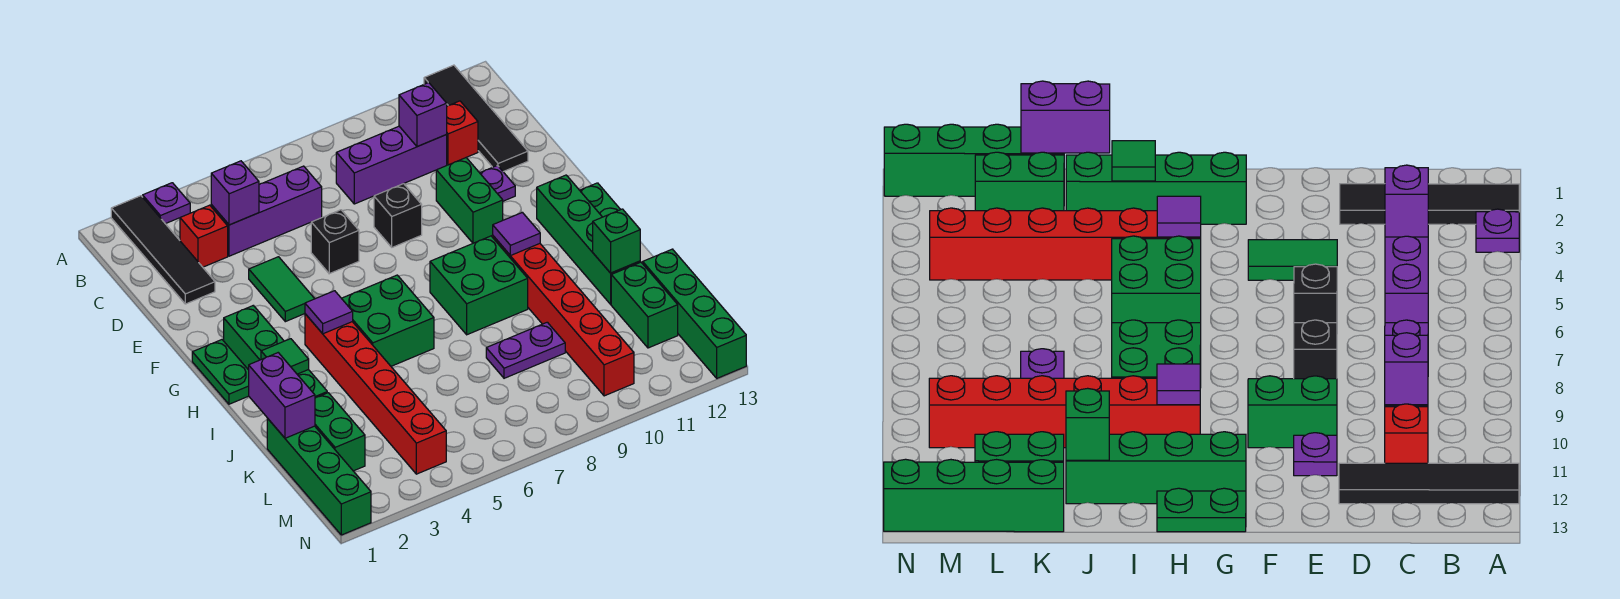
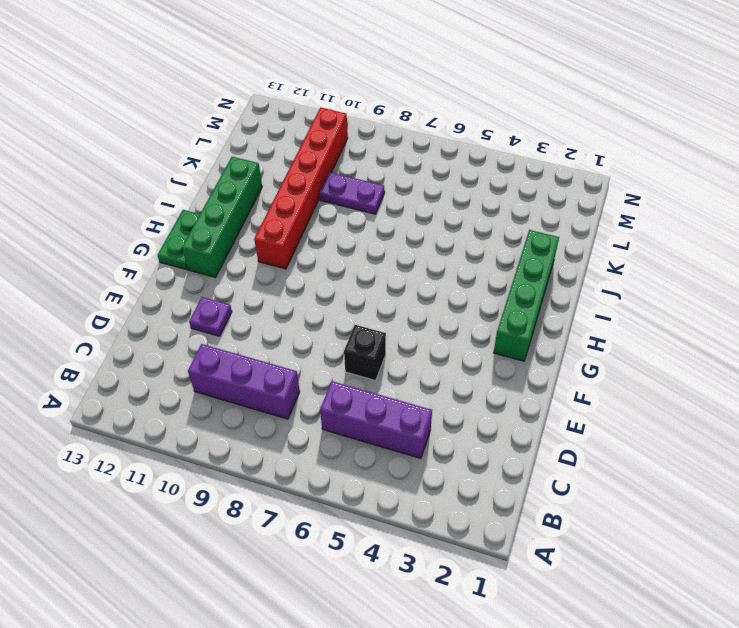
none -> black 1x4 tile [111,196,215,304]
none -> purple 1x1 plate [143,183,190,224]
none -> black 1x4 tile [424,65,528,172]
none -> red 1x1 brick [180,205,228,267]

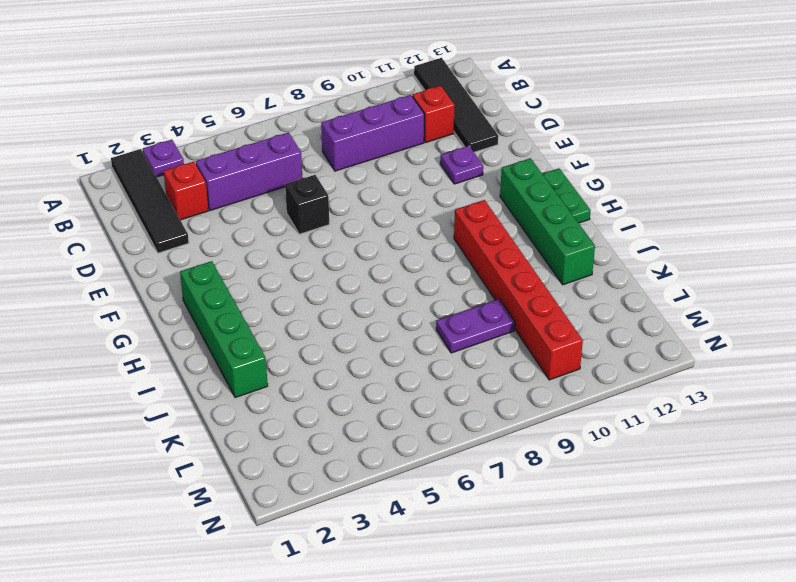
none -> green 1x2 tile [249,257,315,322]
none -> black 1x1 brick [374,184,422,247]
none -> green 1x2 brick [436,158,503,243]
none -> green 1x2 plate [192,340,249,404]

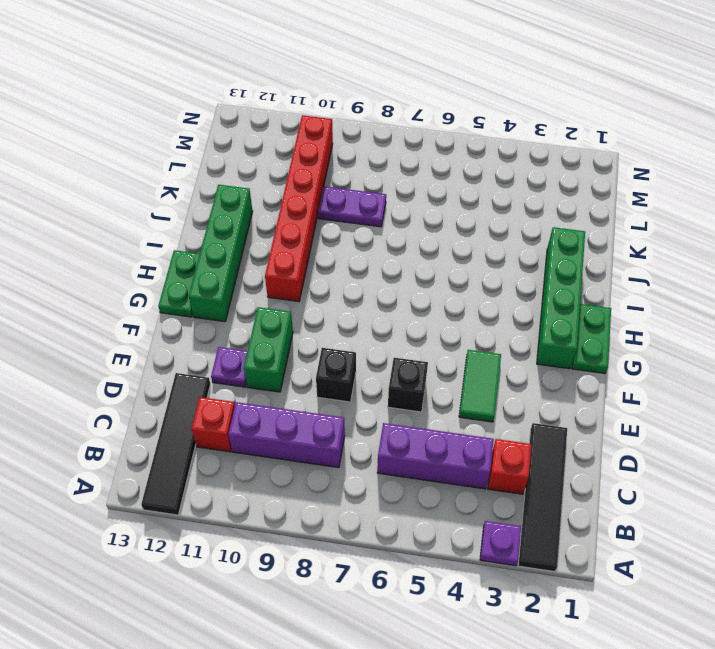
none -> red 1x6 brick [305,314,446,474]
none -> green 2x2 brick [342,275,434,366]
none -> green 2x2 brick [430,236,528,335]
none -> green 1x4 brick [267,418,371,535]

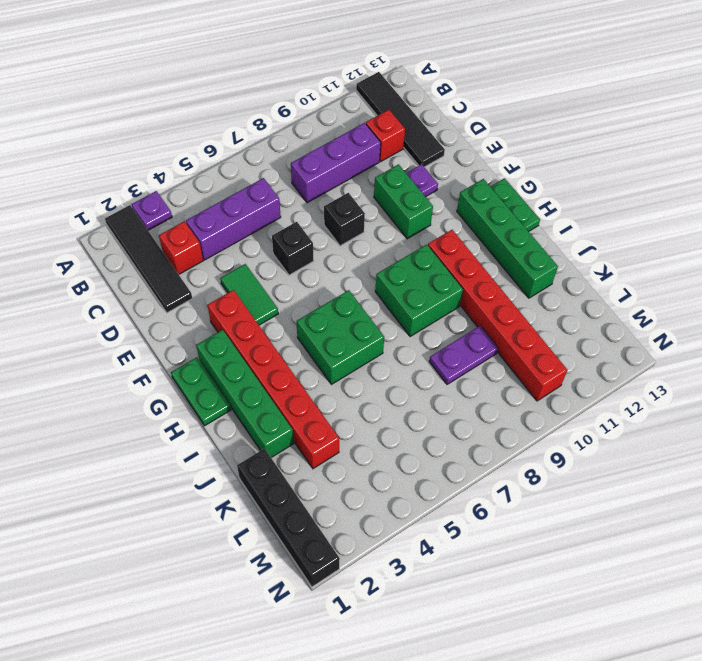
red 1x6 brick [208,290,339,469] -> red 1x6 brick moved to [305,314,446,474]
black 1x4 brick [237,449,340,587] -> green 1x4 brick [267,418,371,535]
none -> green 1x2 brick [315,393,365,471]
none -> green 1x2 brick [611,262,678,348]
none -> green 1x4 brick [643,249,746,378]
none -> purple 1x1 brick [211,161,259,225]

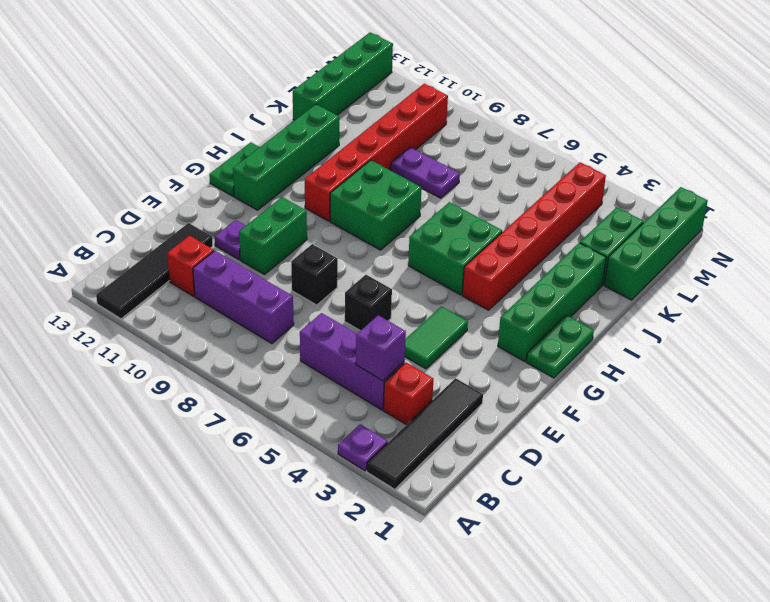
none -> green 1x2 brick [611,262,678,348]
none -> purple 1x1 brick [399,83,447,147]
none -> purple 1x1 tile [305,291,353,334]
none -> purple 1x1 tile [493,212,540,256]

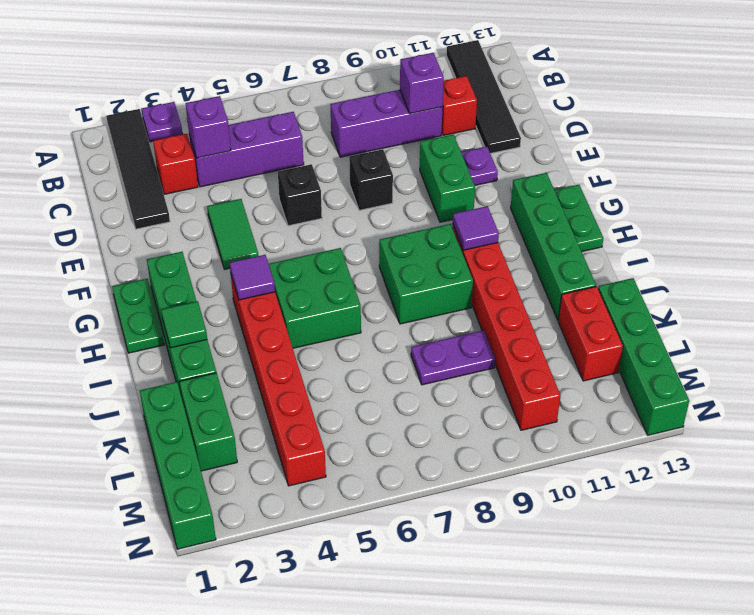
red 1x2 brick [558,286,623,381] -> green 1x2 brick [611,262,678,348]
none -> purple 1x2 brick [249,353,315,438]
none -> green 1x1 brick [593,209,640,273]

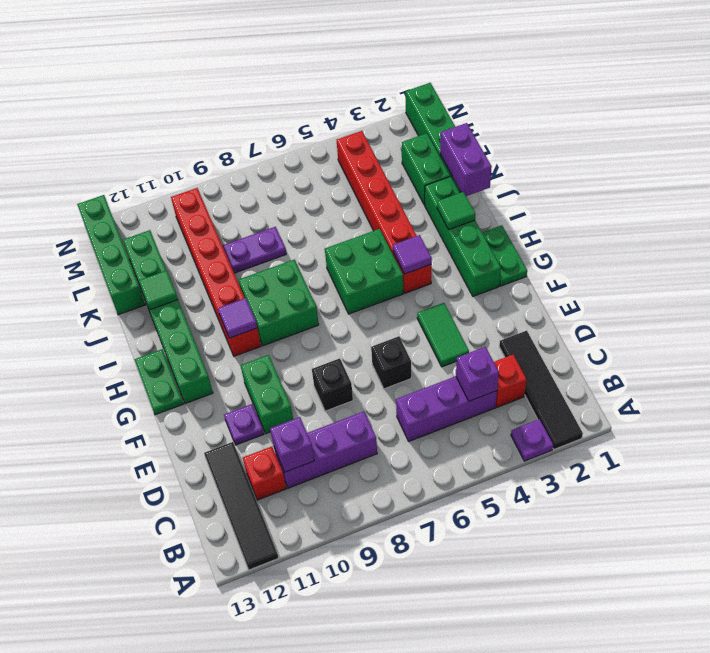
green 1x1 tile [139,270,178,310] -> green 1x1 brick [593,209,640,273]

